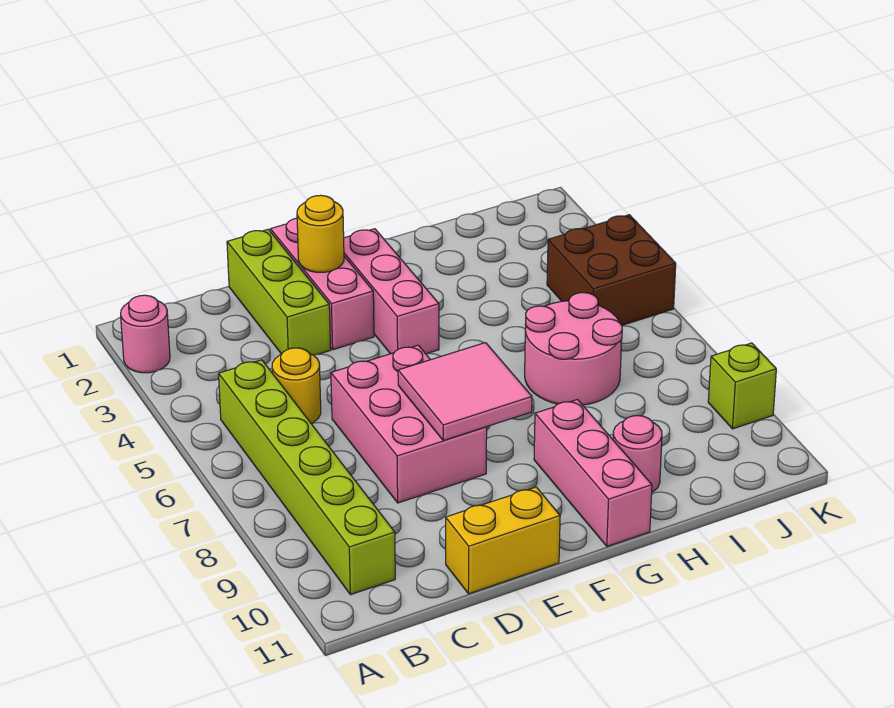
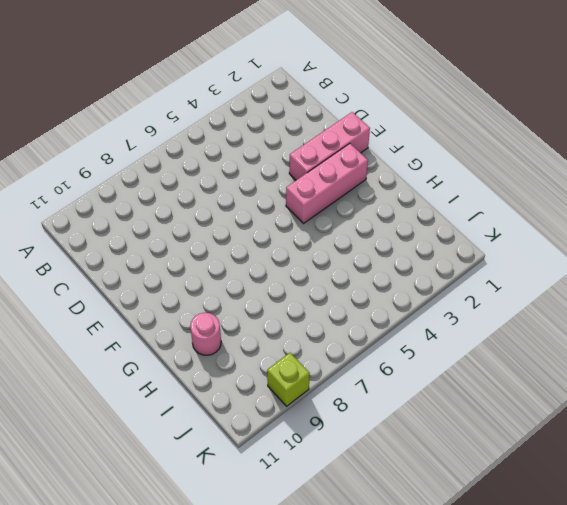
none -> pink 1x1 round brick [121,295,170,373]
none -> lime 1x6 brick [219,360,395,595]
none -> yellow 1x1 round brick [272,348,321,423]

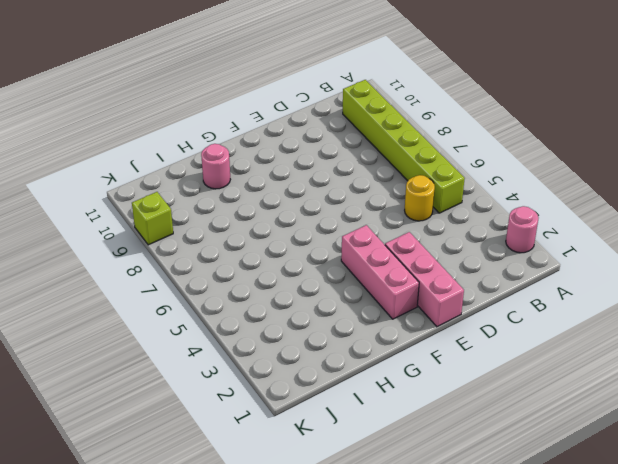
none -> lime 1x3 brick [227,229,331,355]
none -> pink 2x3 brick [331,345,487,503]
none -> yellow 1x2 brick [446,487,560,594]

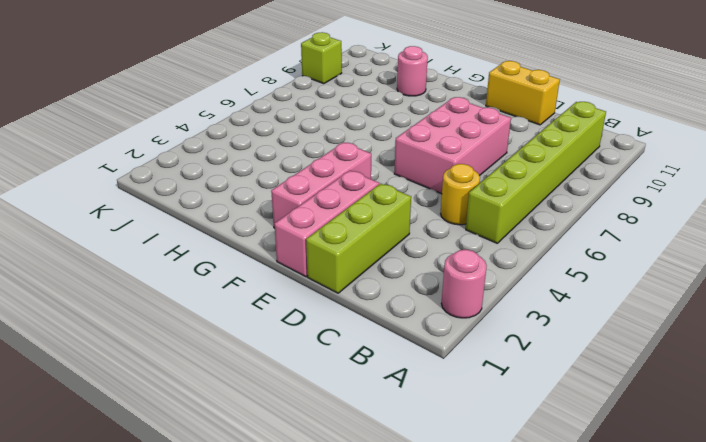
none -> pink 1x3 brick [534,400,652,546]
none -> pink 2x2 round brick [525,293,622,405]
none -> brown 2x2 brick [547,215,676,325]

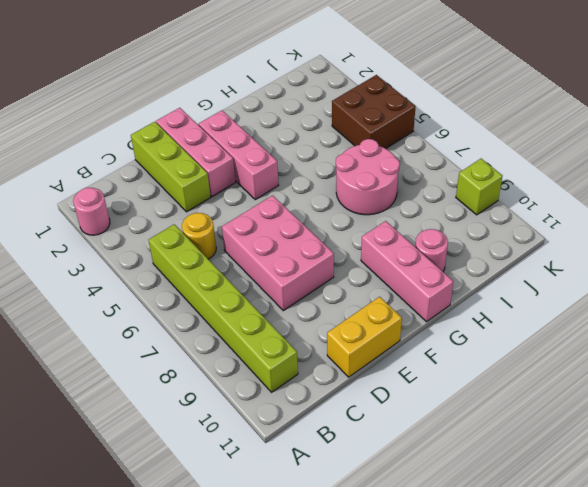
none -> yellow 1x1 round brick [297,195,344,272]
none -> pink 2x2 tile [398,343,532,440]

